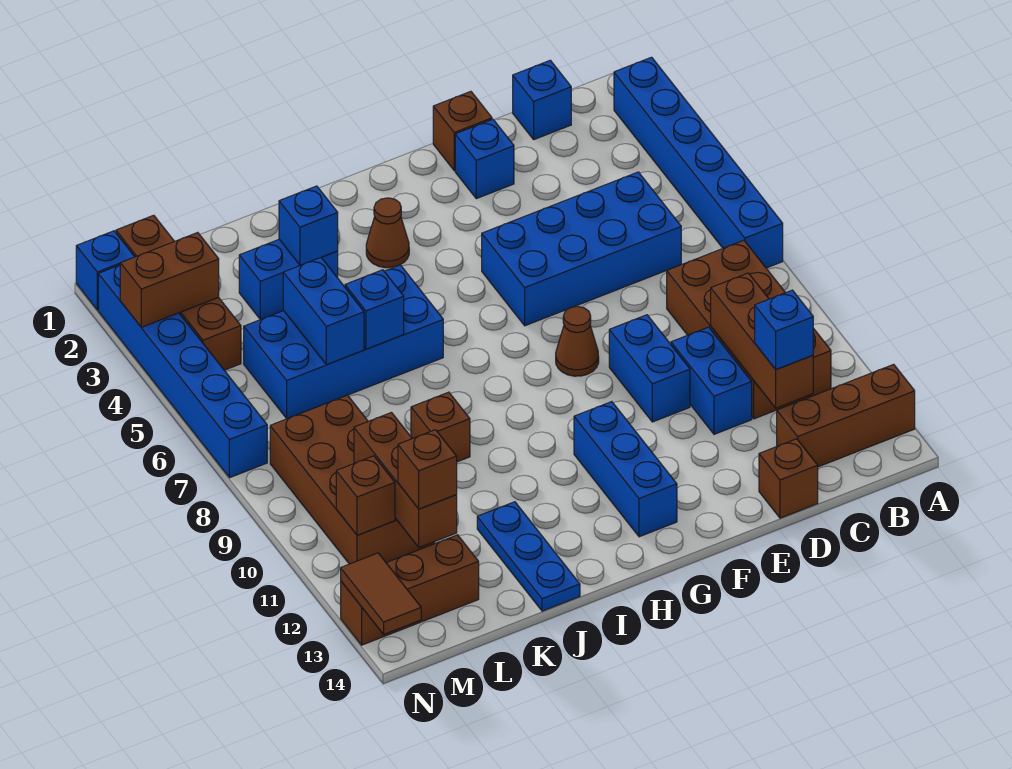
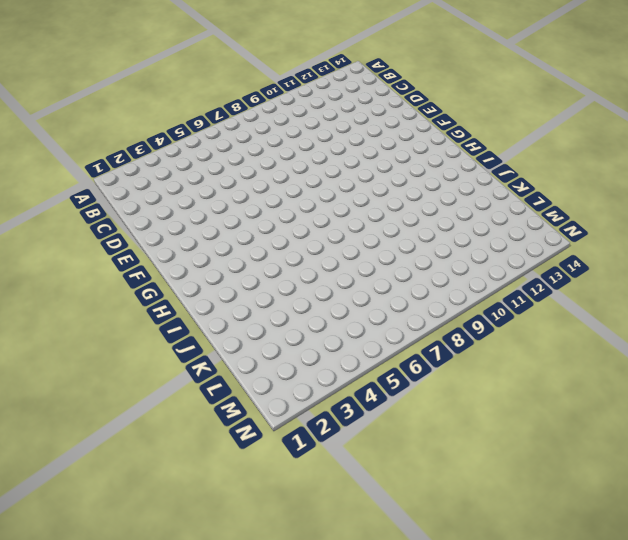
none -> blue 1x6 brick [614,57,783,268]
none -> brown 1x3 brick [777,364,915,467]
none -> brown 2x4 brick [667,240,831,419]
none -> blue 1x1 brick [513,60,571,140]

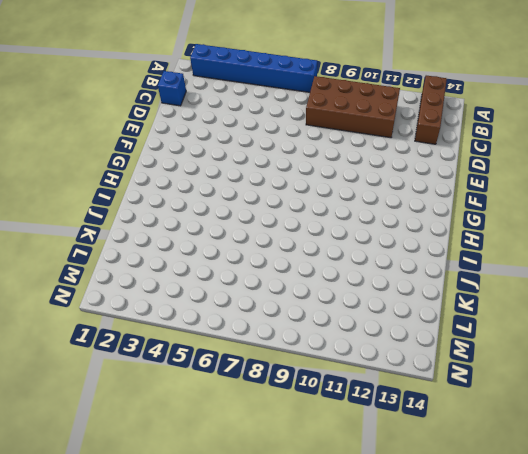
none -> blue 2x4 brick [482,172,681,326]
none -> blue 1x2 brick [671,327,752,434]
none -> brown 1x1 brick [759,439,818,518]
none -> brown 1x1 brick [433,91,492,171]

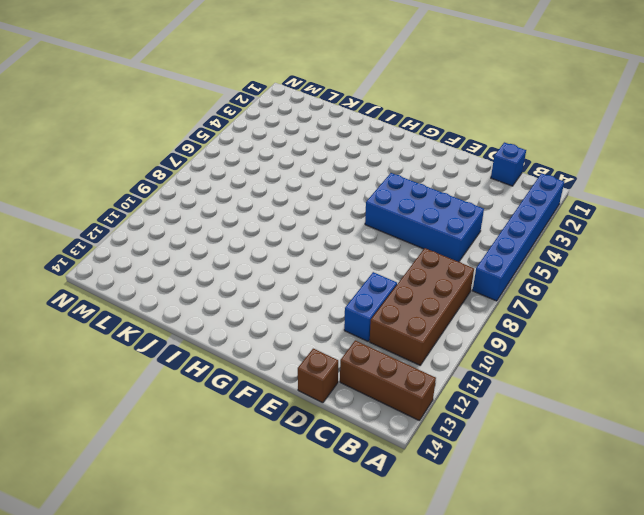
none -> brown 1x1 brick [433,91,492,171]
none -> blue 1x1 brick [455,119,514,199]
none -> blue 1x2 brick [609,315,690,422]
none -> brown 1x1 cone [556,306,599,376]

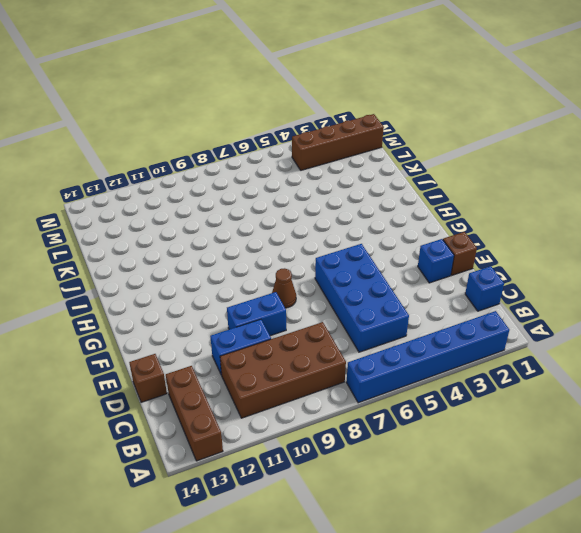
none -> blue 1x3 brick [574,402,677,537]
none -> brown 1x1 cone [366,198,409,268]
none -> blue 2x4 brick [244,265,443,419]
none -> blue 1x2 brick [239,239,338,320]

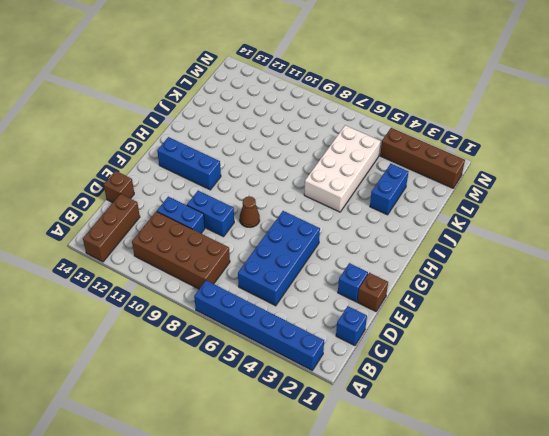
white 2x4 brick [304,125,381,212] -> blue 2x4 brick [244,265,443,419]
none -> brown 1x1 cone [366,198,409,268]
none -> brown 1x1 brick [411,392,470,462]
none -> blue 1x3 plate [477,502,580,611]
none -> brown 2x4 brick [270,395,435,564]

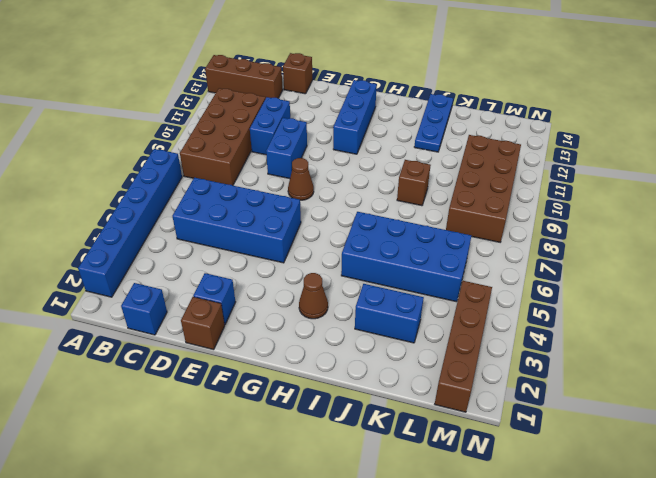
none -> brown 1x3 brick [341,535,479,645]
none -> blue 1x1 brick [76,231,135,310]
none -> blue 1x6 brick [98,265,267,478]
none -> brown 1x3 brick [711,273,813,408]

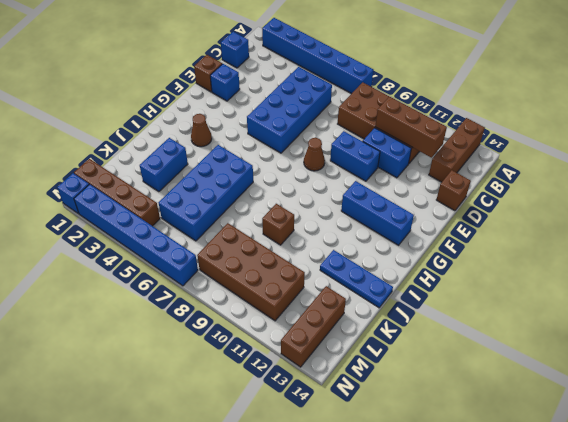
none -> blue 1x1 brick [279,186,338,265]
none -> blue 1x1 brick [345,270,404,349]
none -> blue 1x2 brick [283,258,364,365]
none -> brown 1x3 brick [354,413,457,548]

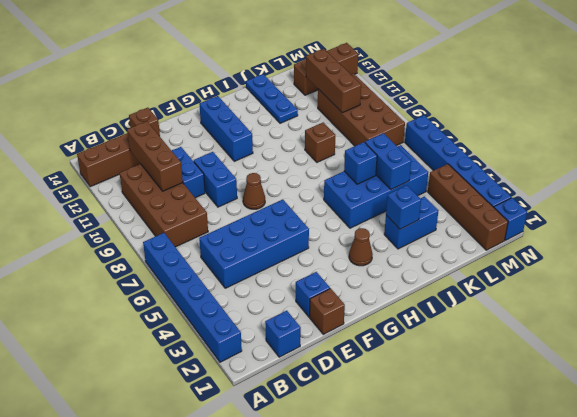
none -> brown 1x2 brick [120,233,219,327]
none -> brown 1x1 brick [336,456,395,535]
none -> brown 1x2 tile [341,553,421,634]
none -> blue 1x1 brick [755,290,813,370]

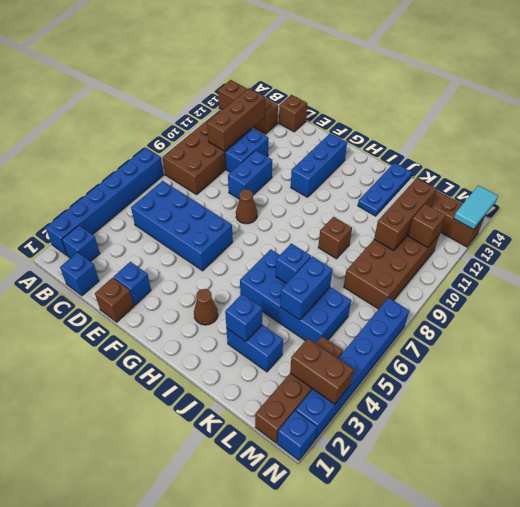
blue 1x1 brick [62,225,100,262] -> blue 1x1 brick moved to [755,290,813,370]
cyan 1x2 tile [454,186,498,230] -> brown 1x2 tile [341,553,421,634]
none -> brown 1x1 brick [398,430,457,509]

